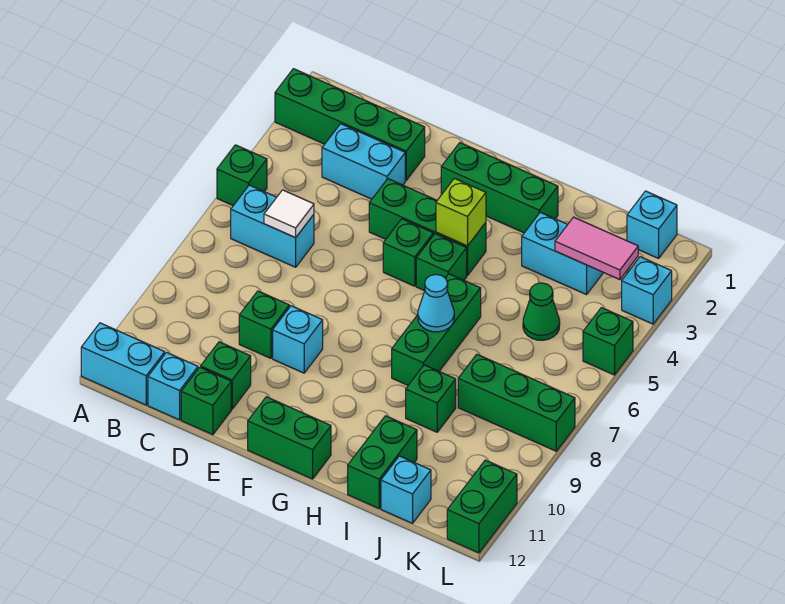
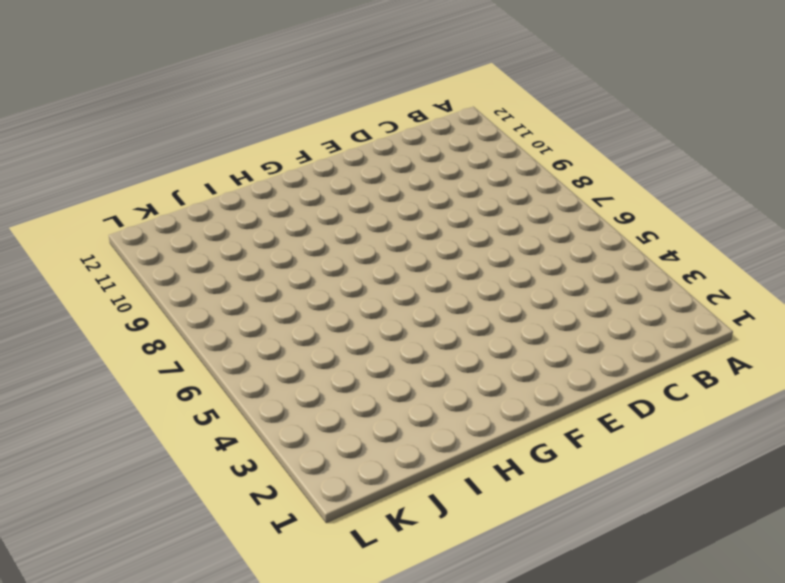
none -> green 1x4 brick [275,69,425,180]
none -> green 1x1 brick [217,145,267,206]
none -> cyan 1x2 brick [81,323,165,405]
none -> cyan 1x2 brick [231,185,314,267]

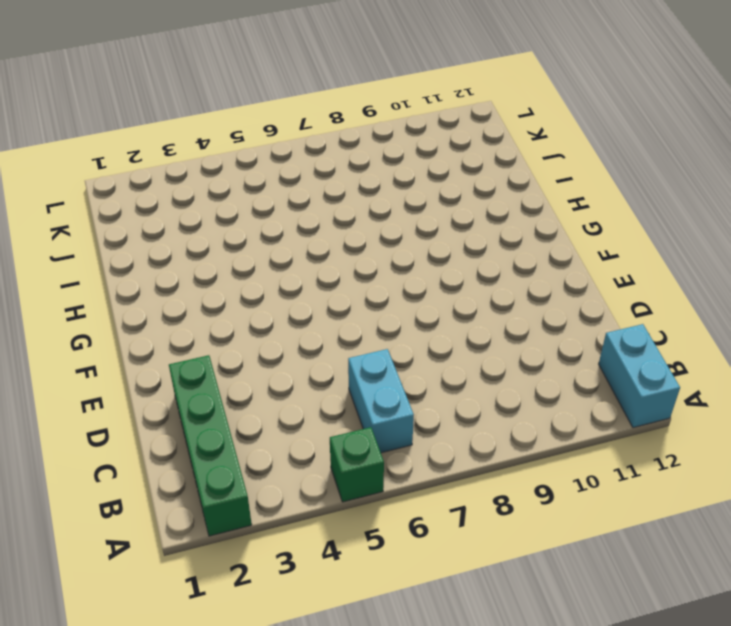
none -> cyan 1x2 brick [322,124,405,199]
none -> cyan 1x1 brick [148,353,198,420]
none -> green 1x1 brick [239,291,289,358]
none -> green 1x1 brick [201,342,251,409]

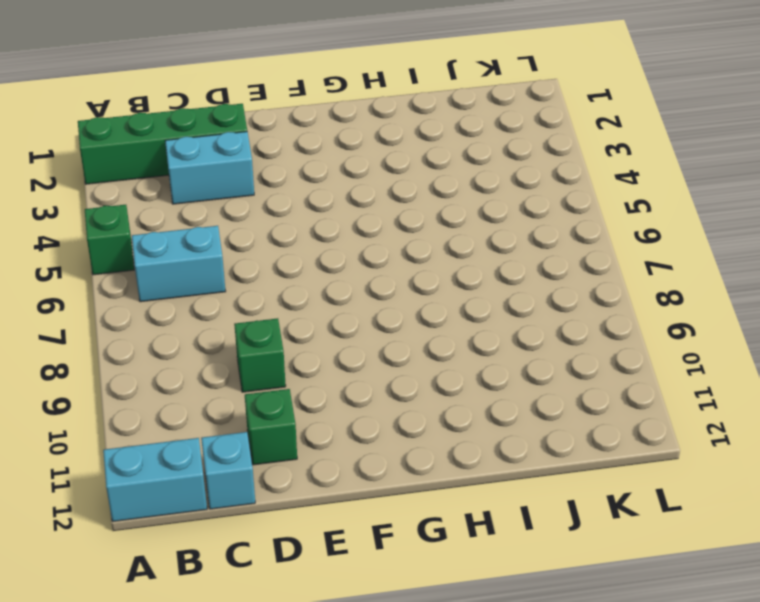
none -> green 1x1 brick [181,367,231,435]
none -> green 1x3 brick [369,179,486,276]
none -> cyan 1x1 brick [273,306,323,373]
none -> green 1x3 brick [441,143,558,233]

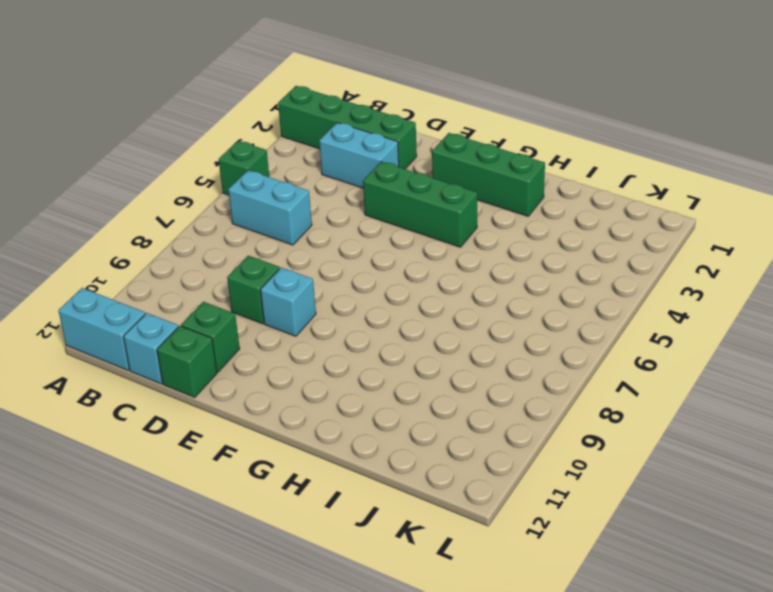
none -> green 1x1 brick [383,219,433,286]
none -> green 1x2 brick [248,397,331,479]
none -> green 1x1 brick [416,234,467,291]
none -> green 1x3 brick [392,274,481,385]

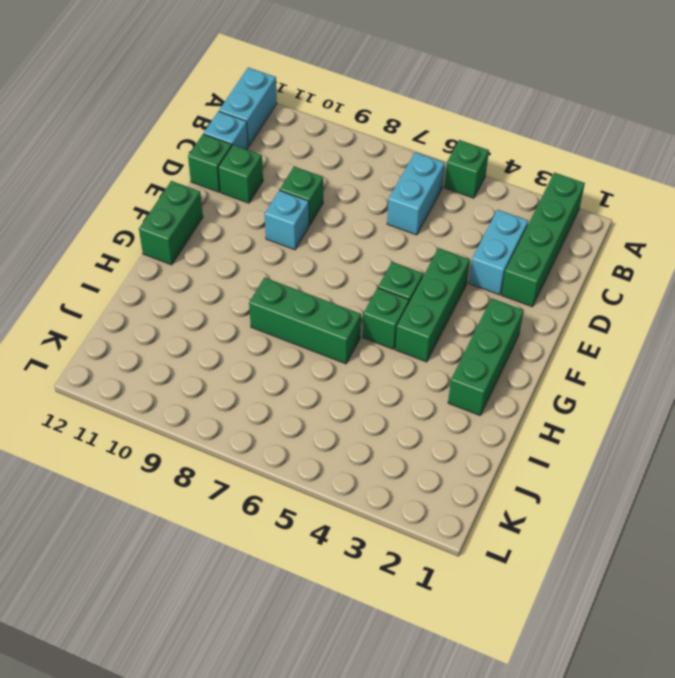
none -> cyan 1x2 brick [522,212,603,295]
none -> green 1x1 brick [406,365,456,432]
none -> green 1x2 brick [348,416,417,508]
none -> green 1x1 cone [523,283,560,340]

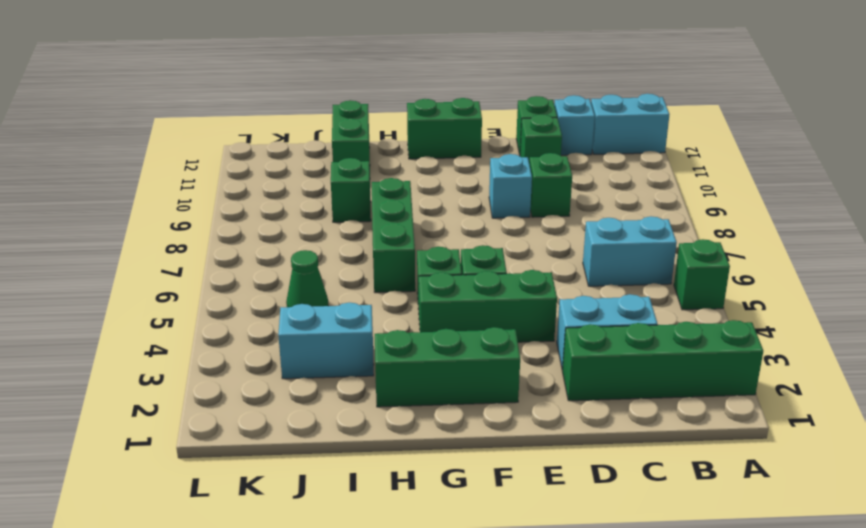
none -> green 1x3 brick [458,354,575,451]
none -> cyan 1x1 brick [381,456,431,523]
none -> cyan 1x1 brick [627,191,677,258]
none -> cyan 1x1 brick [622,257,672,324]

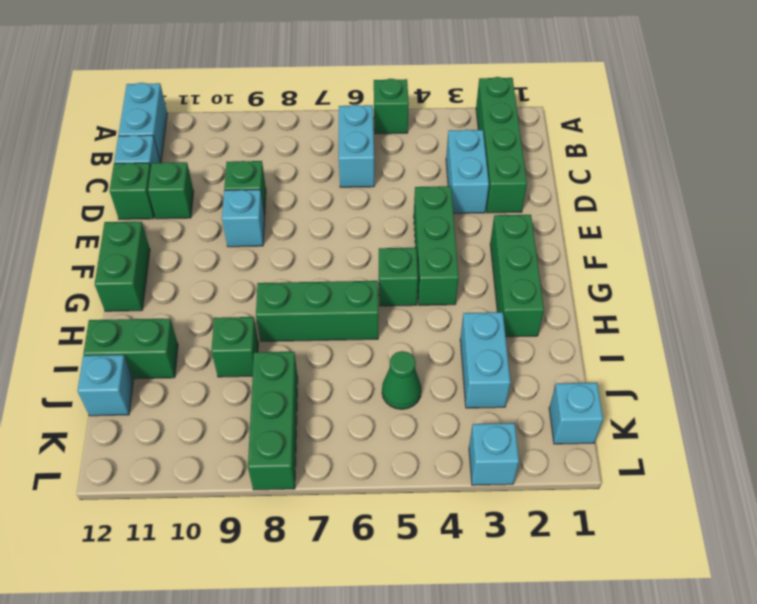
none -> green 1x1 brick [383,219,433,286]
none -> green 1x1 brick [583,308,633,375]
none -> green 1x2 brick [447,460,517,553]
none -> white 1x1 tile [264,190,314,238]

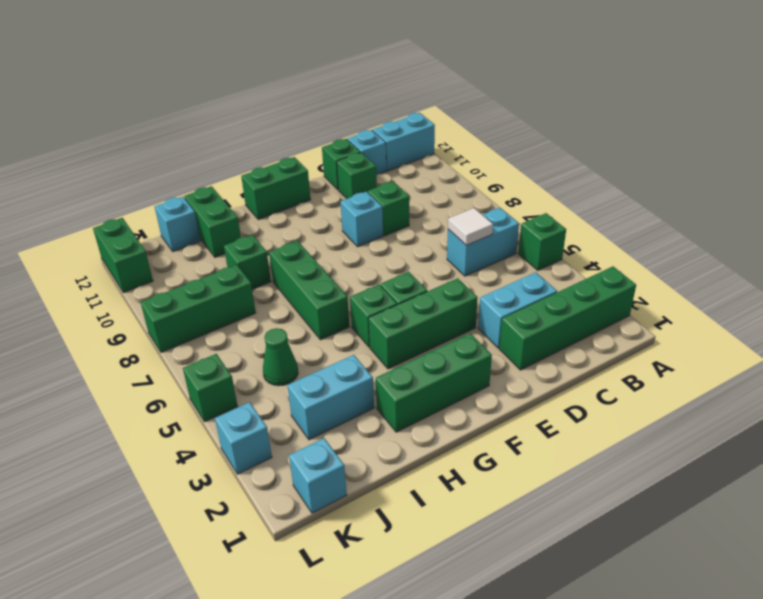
none -> lime 1x1 brick [436,178,486,246]
none -> cyan 1x1 cone [418,274,454,332]
none -> pink 1x2 tile [555,217,638,280]

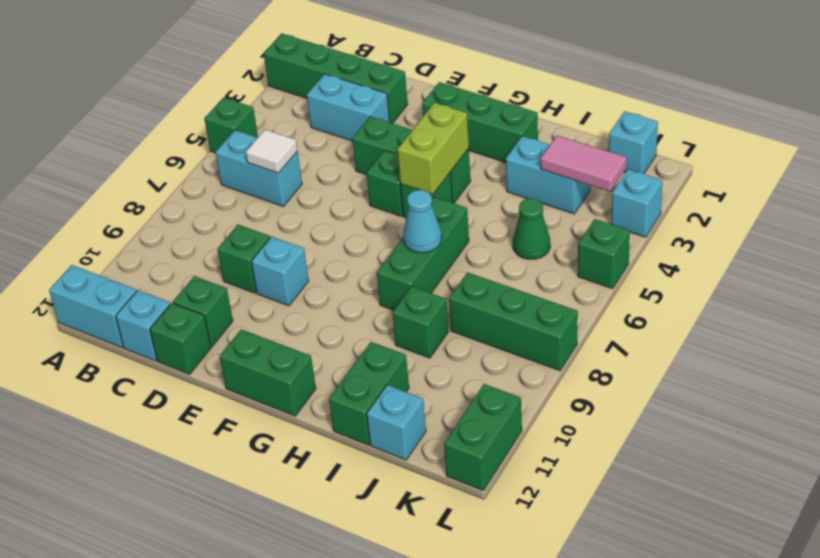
lime 1x2 brick [397,103,469,194] -> lime 1x1 brick [436,178,486,246]

